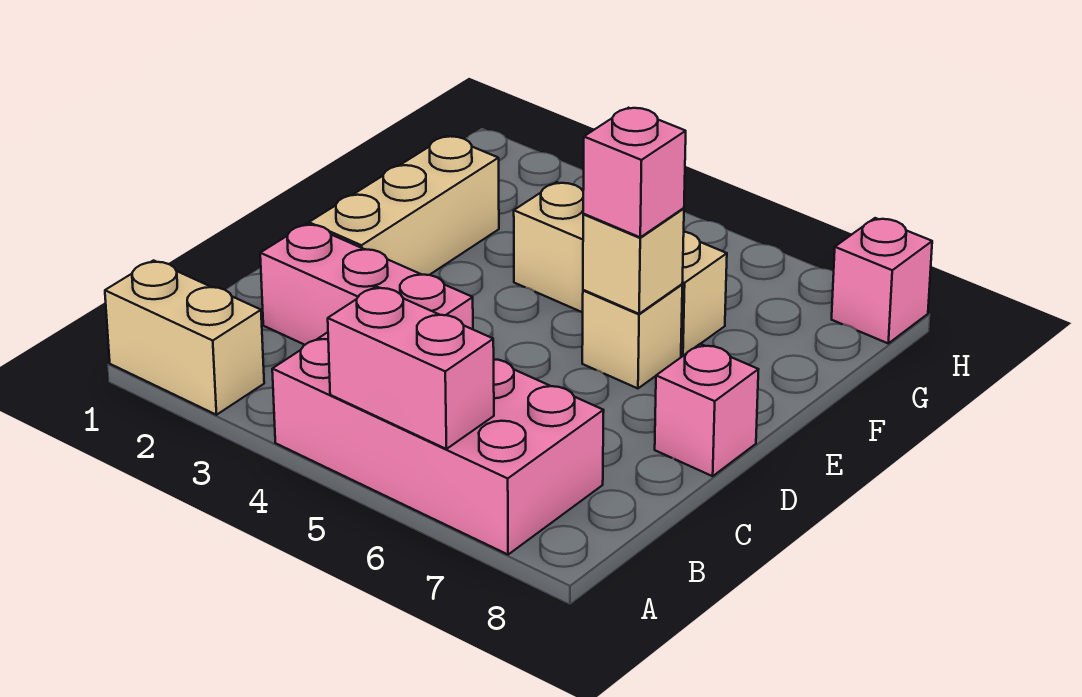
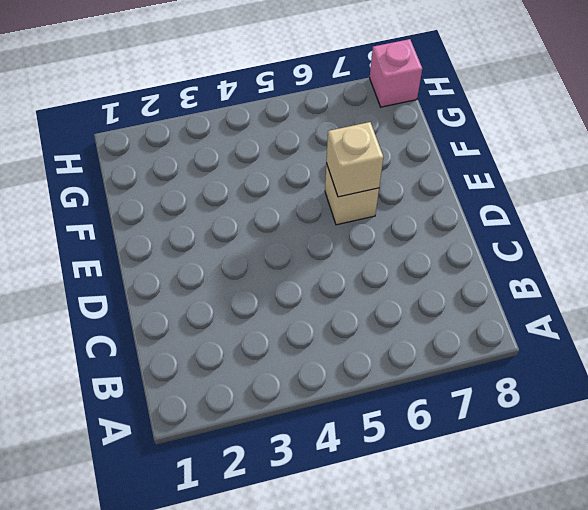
none -> tan 1x2 brick [105,261,264,415]
none -> pink 2x4 brick [272,332,604,555]

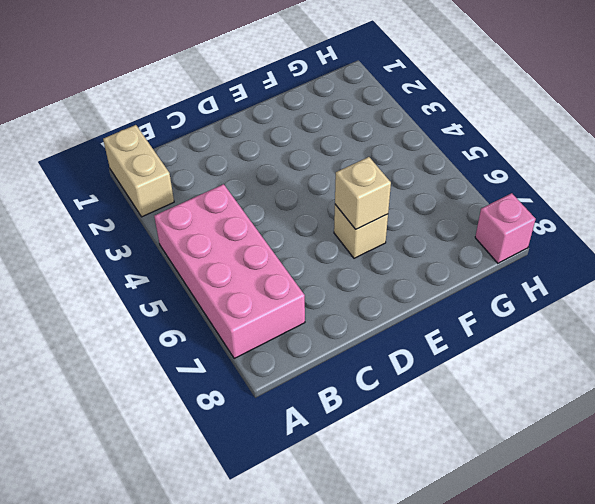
none -> pink 1x3 brick [260,224,473,345]
none -> tan 1x3 brick [309,136,499,275]

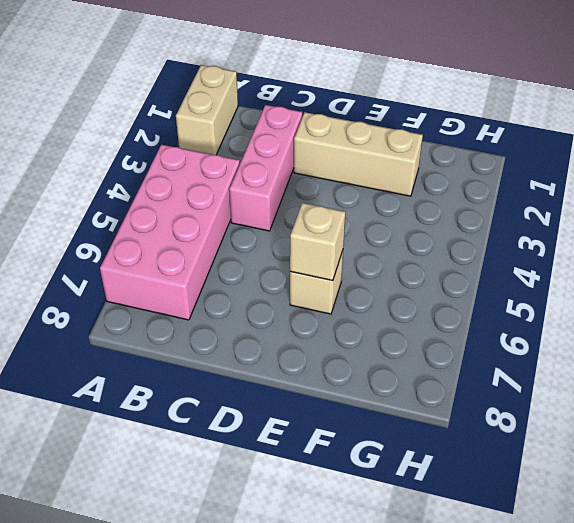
none -> pink 1x1 brick [655,344,759,476]
none -> tan 1x3 brick [514,182,727,356]

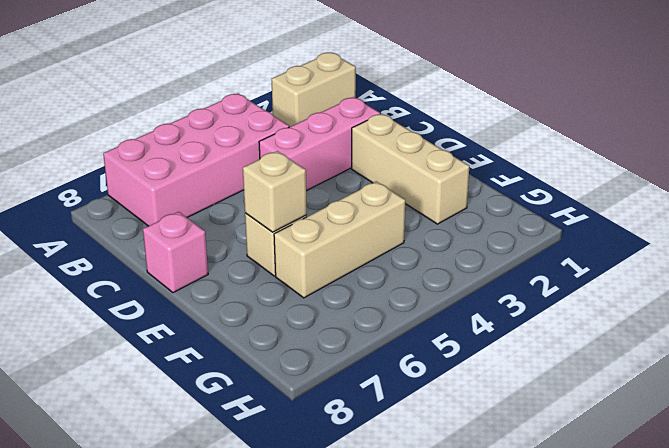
none -> pink 1x1 brick [832,218,932,343]
none -> pink 1x2 brick [328,286,494,449]

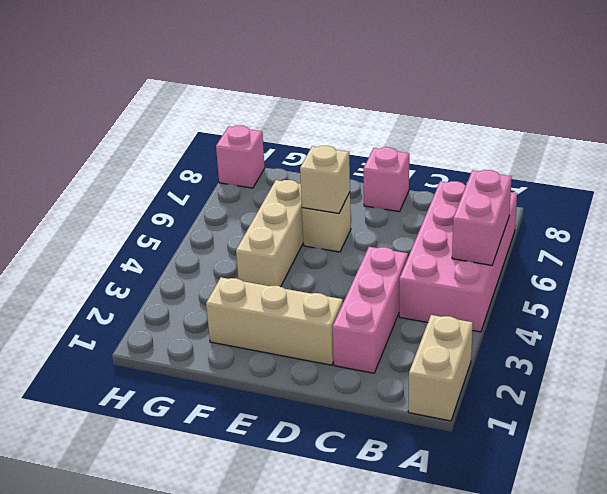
none -> pink 1x1 brick [583,108,686,237]

